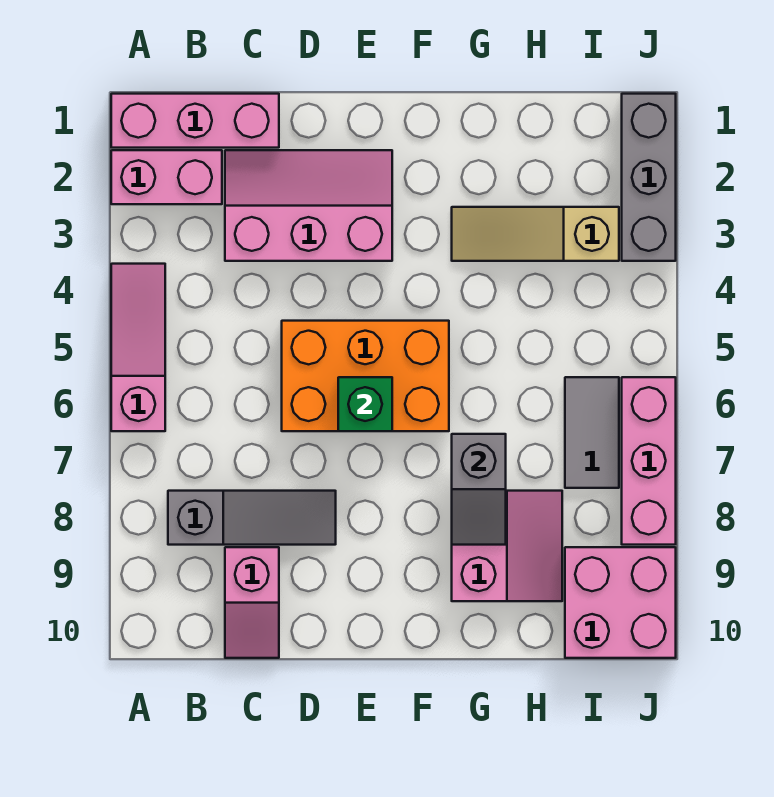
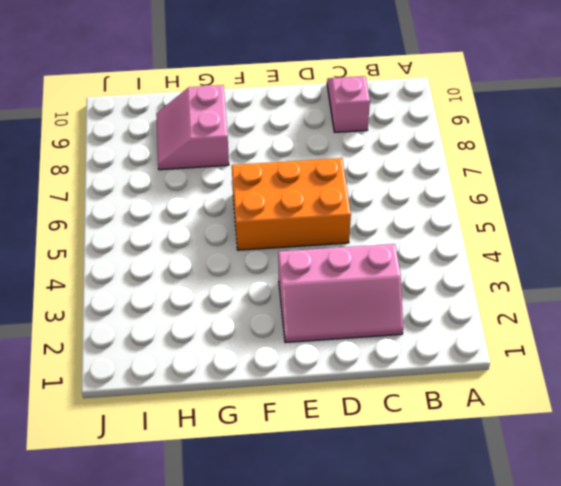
none -> pink 1x3 brick [111,94,279,148]
none -> pink 1x2 brick [111,150,222,204]
none -> pink 1x3 slope [111,264,165,431]

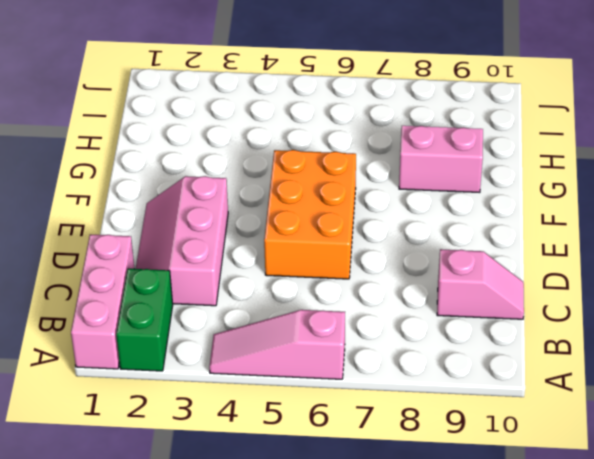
green 1x2 brick [116,269,173,371] -> pink 1x2 brick [111,150,222,204]
none -> grey 1x3 slope [168,491,336,545]
none -> tan 1x3 slope [452,207,619,261]
none -> grey 1x2 tile [565,377,619,488]

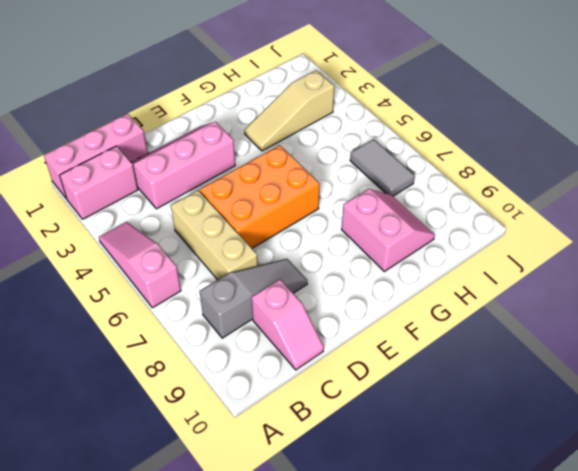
tan 1x3 brick [171,190,258,280] -> none
none -> pink 2x2 brick [565,547,676,658]
none -> grey 1x3 brick [622,94,676,261]
none -> pink 1x3 brick [622,377,676,545]

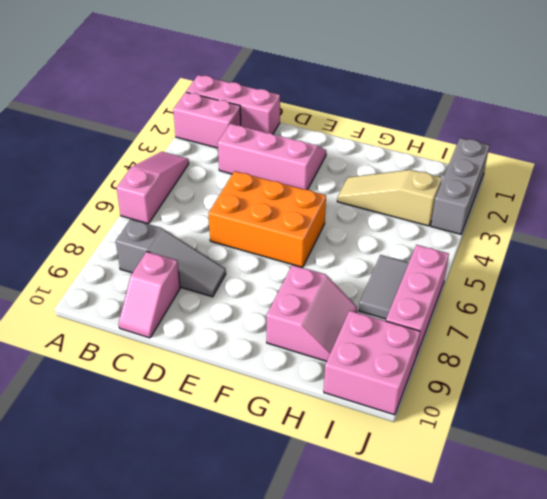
none -> green 1x1 brick [338,377,392,431]
none -> grey 1x2 slope [452,434,506,545]

